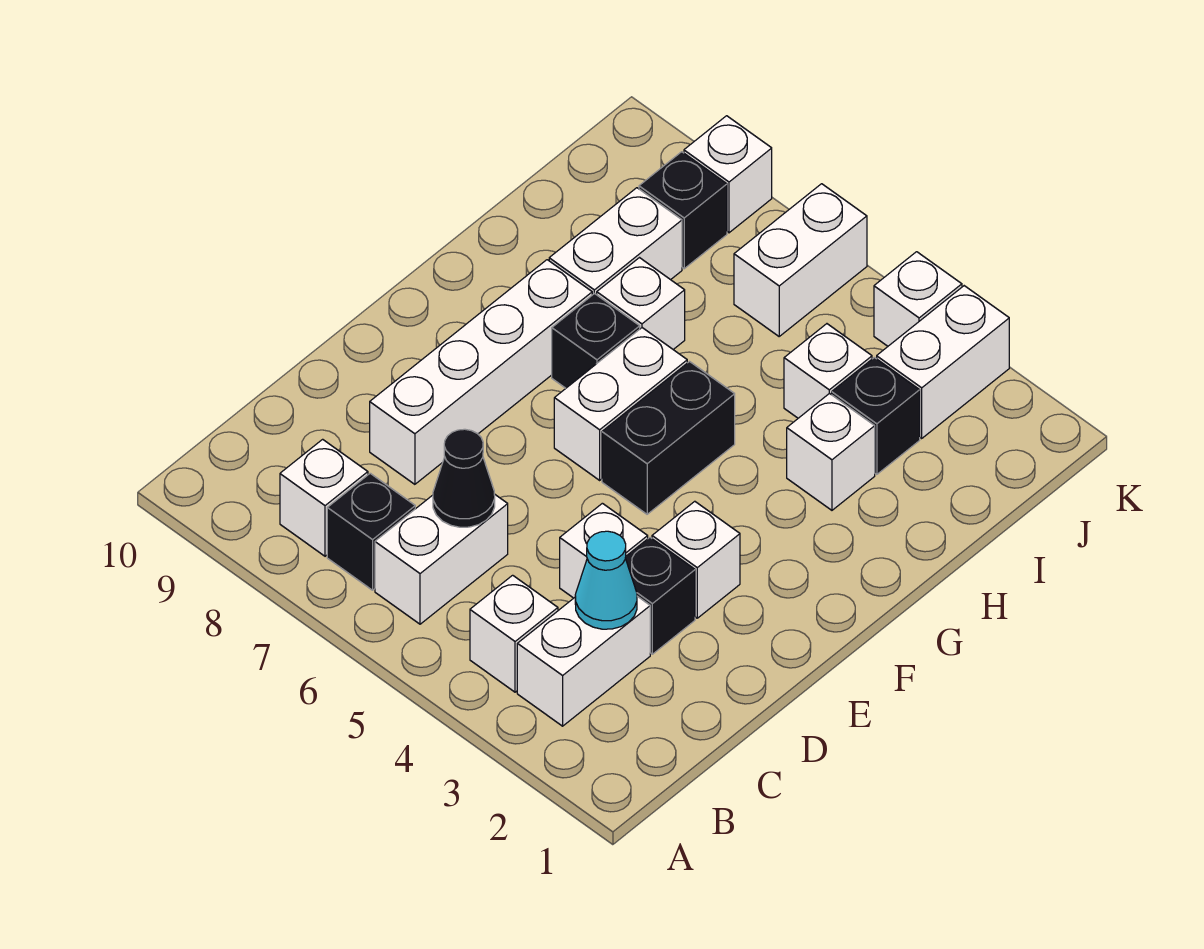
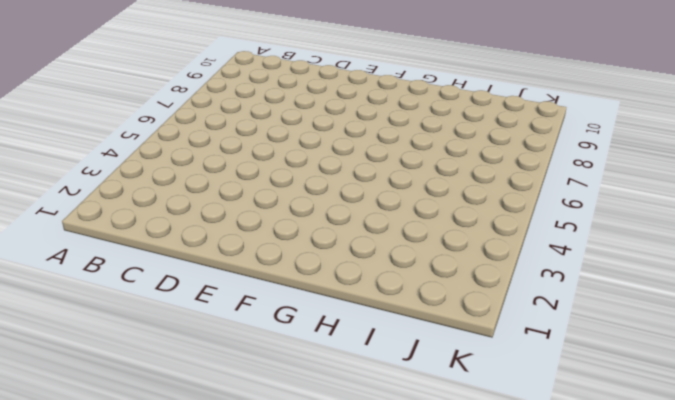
none -> white 1x2 brick [517,596,650,726]
none -> white 1x1 brick [470,575,558,692]
none -> white 1x2 brick [375,494,508,624]

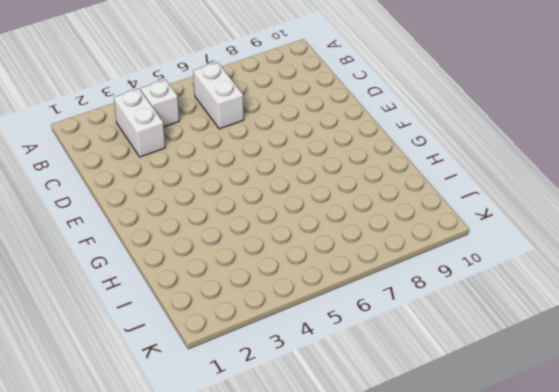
none -> black 1x1 brick [327,473,415,590]
none -> white 1x1 brick [280,439,368,556]
none -> black 1x1 brick [625,538,695,654]

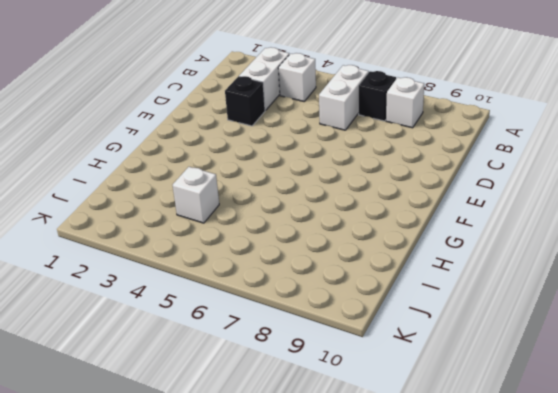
none -> white 1x1 brick [560,503,648,598]
none -> white 1x4 brick [370,260,592,484]
none -> white 1x1 brick [652,501,740,618]

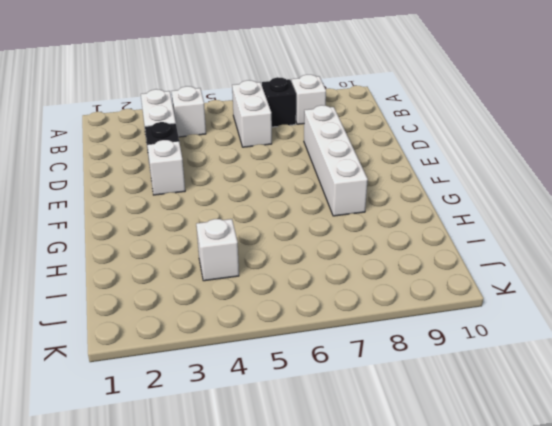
none -> white 1x1 brick [560,503,648,598]
none -> black 1x2 brick [602,362,735,514]
none -> white 1x2 brick [554,328,687,480]

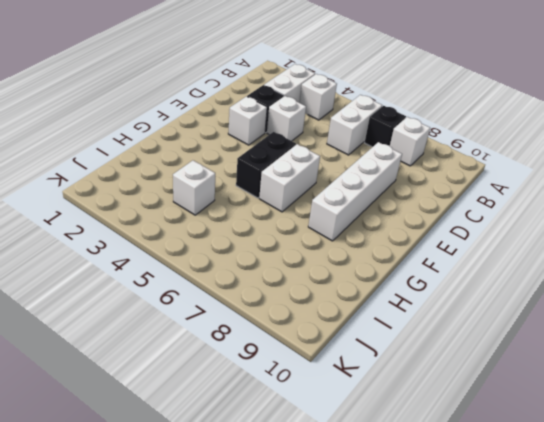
none -> black 1x1 brick [552,293,640,388]
none -> white 1x1 brick [787,393,875,510]
none -> white 1x1 brick [597,258,685,350]

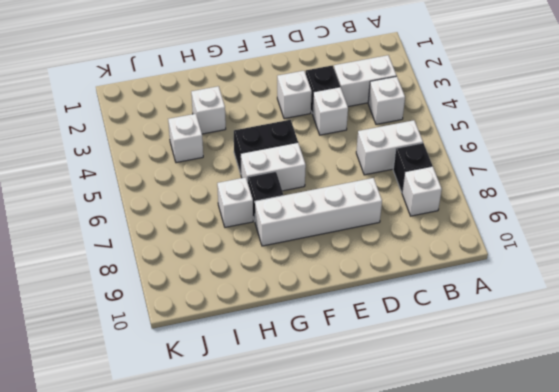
none -> white 1x2 brick [549,188,682,295]
none -> black 1x1 brick [832,358,920,474]
none -> white 1x2 brick [877,286,1009,438]

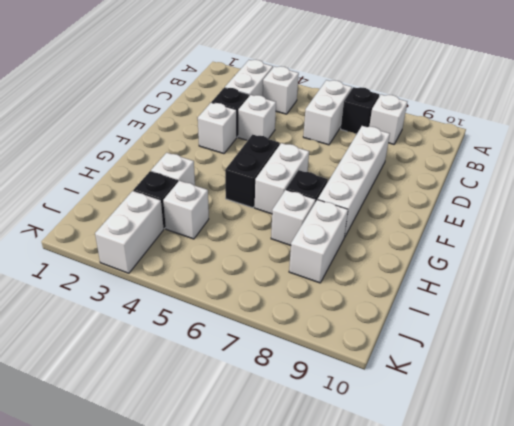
none -> white 1x2 brick [734,184,867,336]
none -> black 1x1 brick [639,152,727,269]
none -> white 1x1 brick [874,252,962,346]

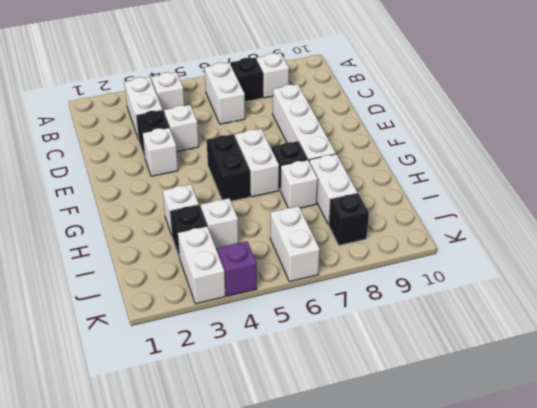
purple 1x1 brick [218,241,257,296] -> white 1x1 brick [874,252,962,346]
none -> white 1x1 brick [684,116,772,233]
none -> cyan 1x1 cone [575,531,637,629]
none -> black 1x1 cone [433,429,495,527]

